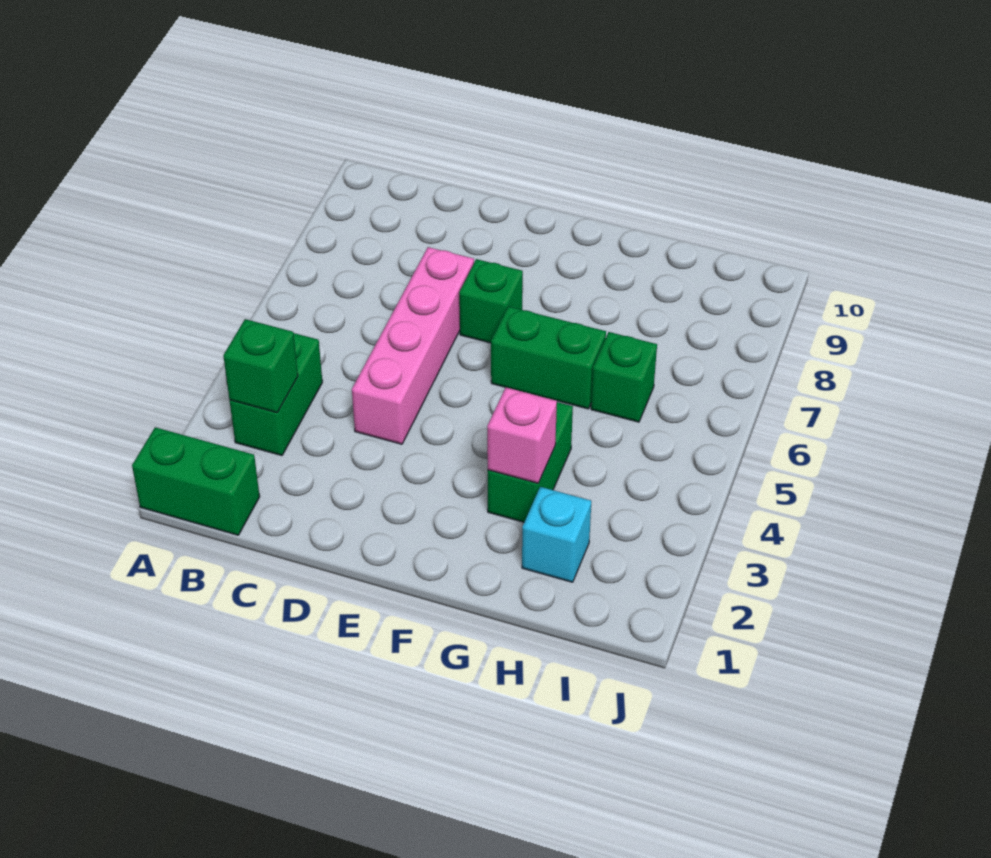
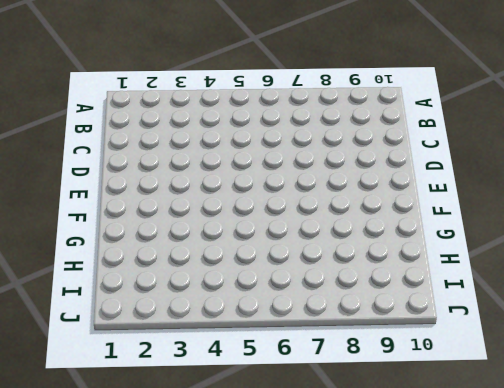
none -> green 1x2 brick [132,427,260,535]
none -> green 1x2 brick [230,333,322,456]

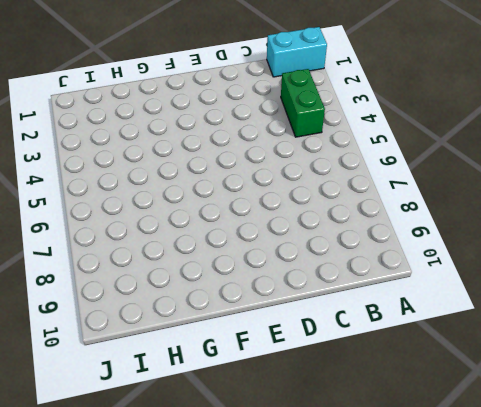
cyan 1x2 brick [267,27,327,77] -> green 1x2 brick [132,427,260,535]
none -> pink 1x4 brick [352,247,474,444]
none -> green 1x1 brick [459,259,523,343]

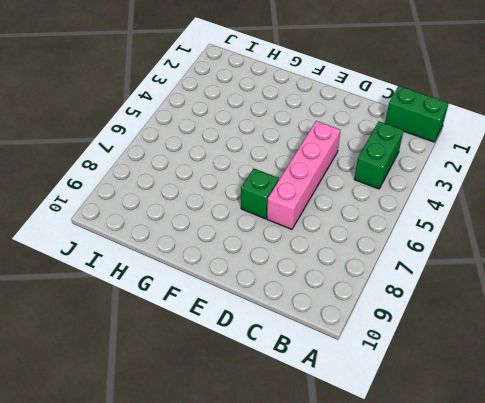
none -> green 1x2 brick [491,306,606,409]
none -> green 1x2 brick [488,402,573,522]

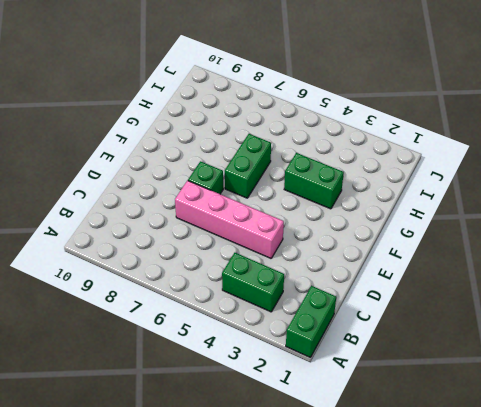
none -> cyan 1x1 brick [522,487,591,582]
none -> green 1x1 brick [591,332,657,422]

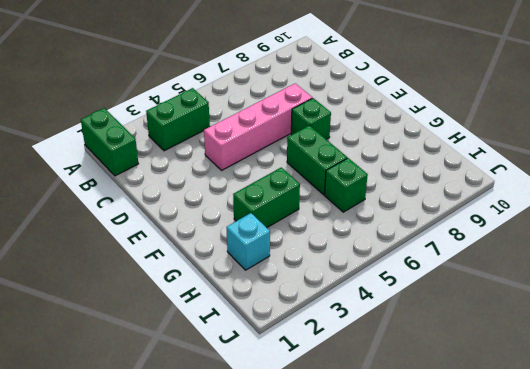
none -> green 1x1 brick [223,319,298,413]
none -> pink 1x1 brick [487,387,557,483]

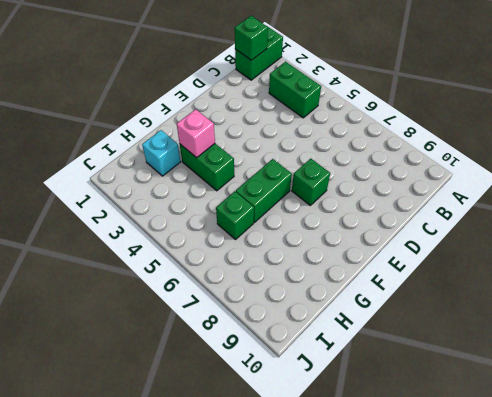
green 1x1 brick [235,16,268,60] -> green 1x1 brick moved to [223,319,298,413]
none -> pink 1x4 brick [352,247,474,444]

